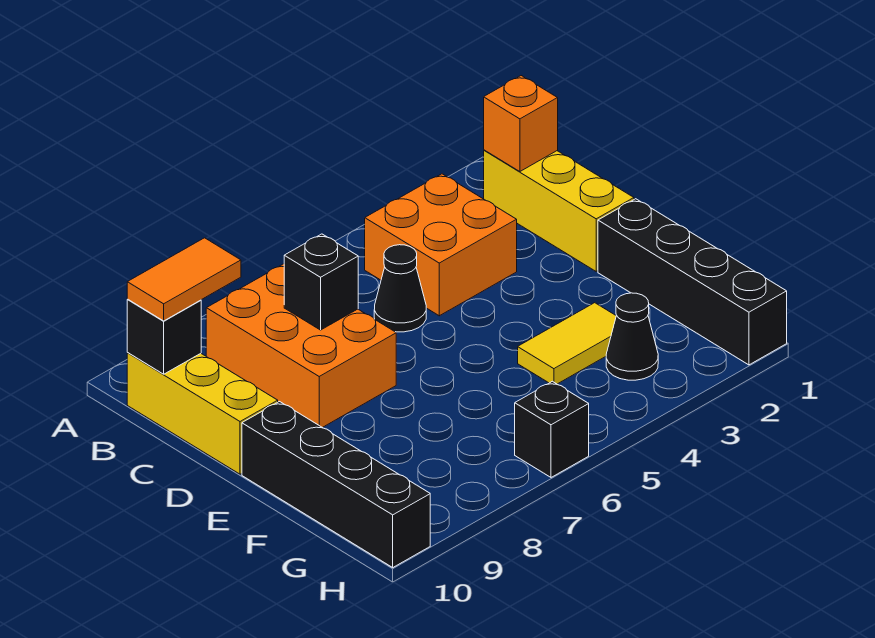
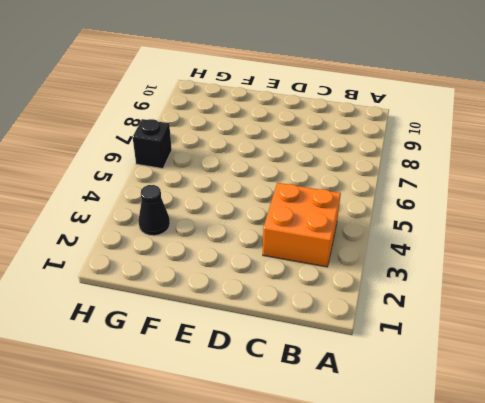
none -> yellow 1x3 brick [484,150,634,271]
none -> orange 2x3 brick [206,264,396,428]
none -> yellow 1x3 brick [127,353,278,474]

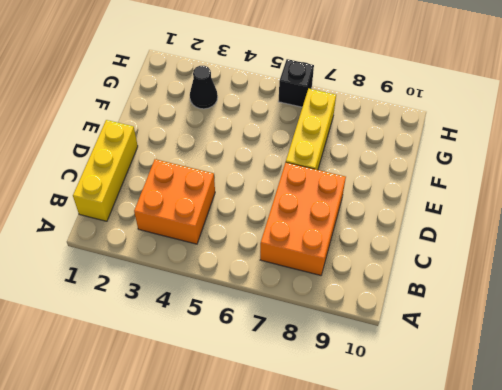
yellow 1x3 brick [286,89,336,170] -> yellow 1x3 brick moved to [127,353,278,474]
none -> black 1x1 cone [374,245,426,332]
none -> black 1x4 brick [598,199,787,365]
none -> black 1x4 brick [242,402,430,567]

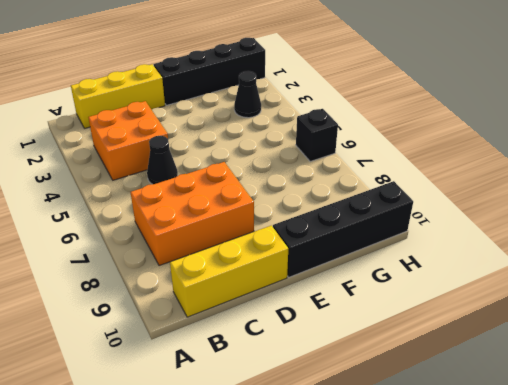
none -> yellow 1x2 tile [518,303,616,384]
none -> orange 1x1 brick [484,76,558,172]
none -> black 1x1 brick [127,300,201,374]

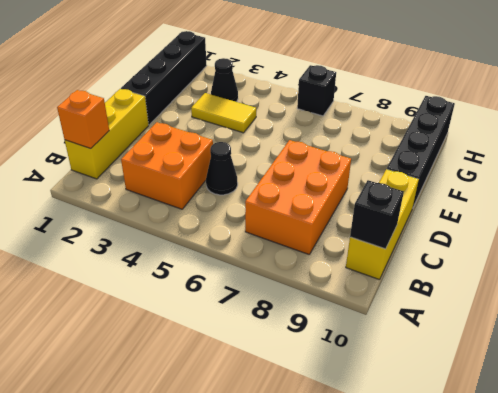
none -> black 1x1 brick [284,234,358,330]
none -> orange 1x2 tile [127,238,241,321]

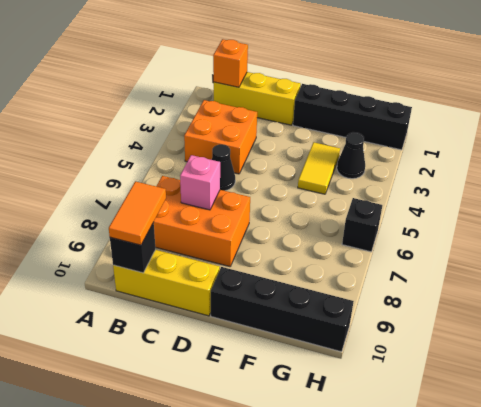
pink 1x1 brick [180,155,220,210] -> black 1x1 brick [284,234,358,330]

